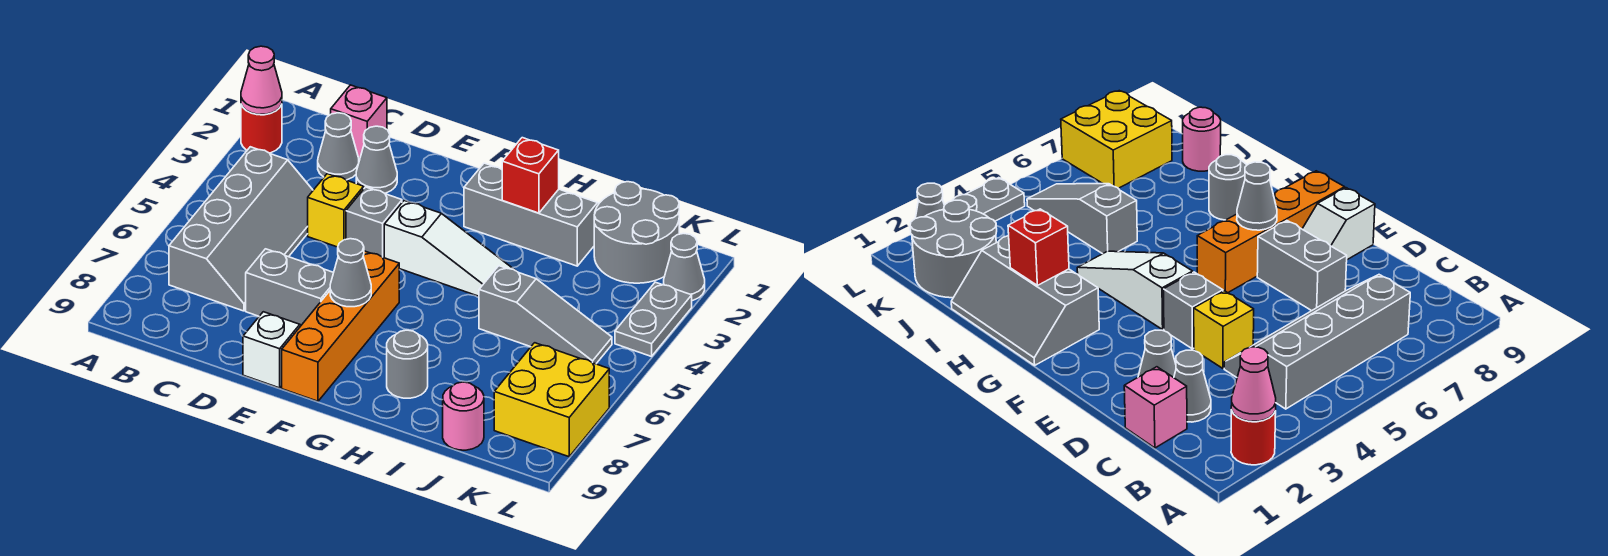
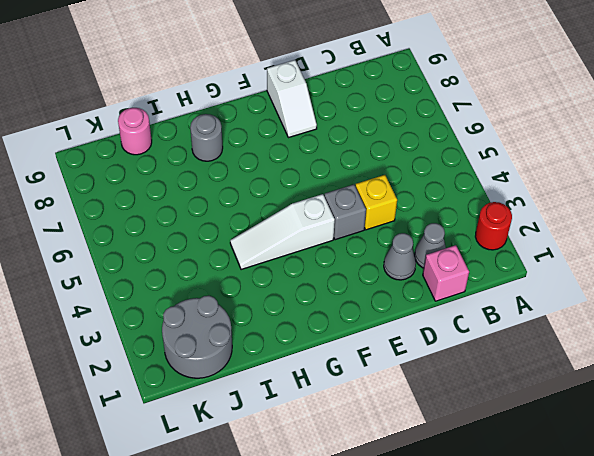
none -> grey 2x4 slope [169,147,313,311]
none -> grey 1x2 brick [246,249,334,325]
none -> orange 1x4 brick [282,251,399,401]

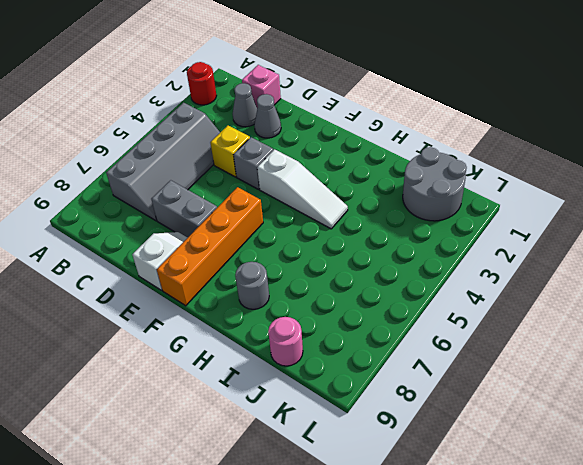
none -> grey 2x3 slope [464,163,599,266]
none -> grey 1x3 slope [479,266,612,364]
none -> yellow 2x2 brick [494,343,609,457]

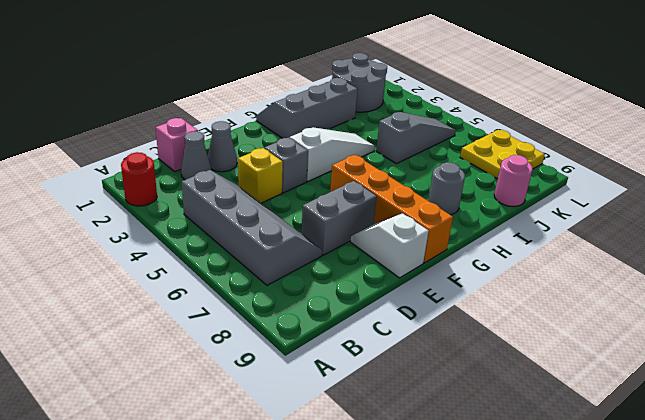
yellow 2x2 plate [460,130,545,179] -> yellow 2x2 brick [494,343,609,457]
none -> grey 1x1 cone [664,233,705,301]
none -> grey 1x2 plate [615,282,692,357]
none -> pink 1x1 cone [241,46,282,114]

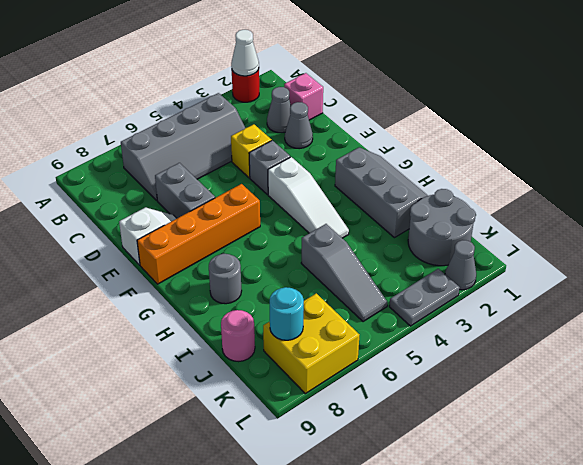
white 1x1 cone [231,30,259,76] -> pink 1x1 cone [241,46,282,114]
cyan 1x1 round brick [270,287,304,340] -> none
none -> grey 1x1 cone [330,239,371,307]
none -> red 1x1 brick [502,138,559,213]

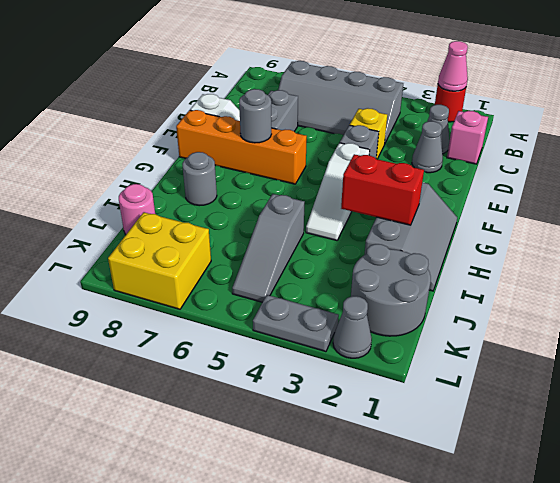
grey 1x1 round brick [239,89,271,143] -> grey 1x1 cone [330,239,371,307]
red 1x2 brick [341,154,424,225] -> red 1x1 brick [502,138,559,213]

